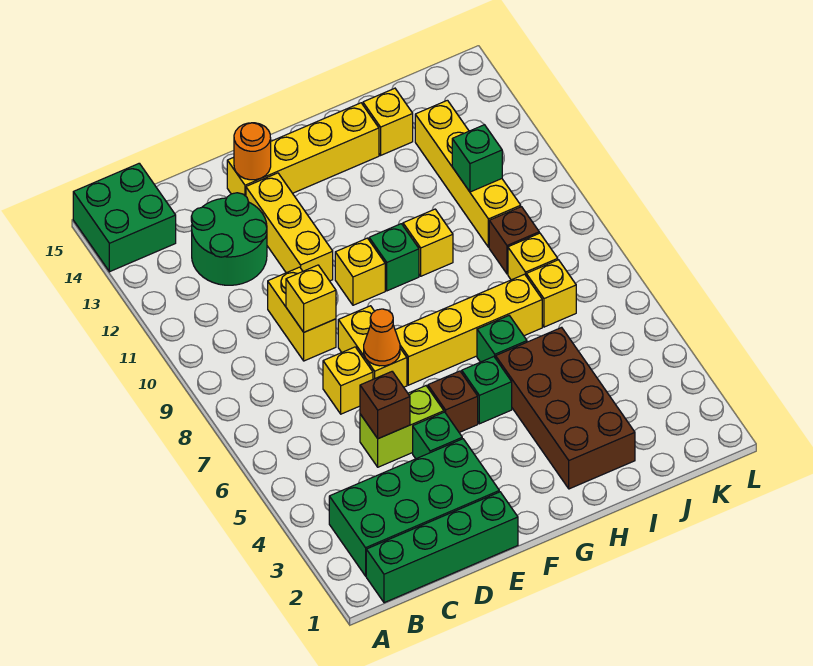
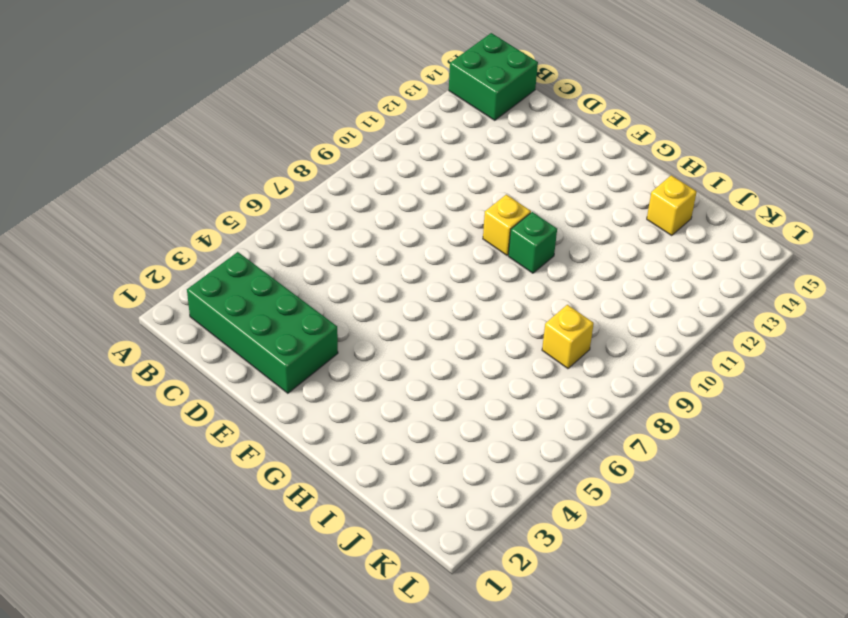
none -> green 1x4 brick [366,492,518,603]
none -> green 2x2 round brick [191,193,267,285]
none -> lime 1x2 brick [360,386,444,467]

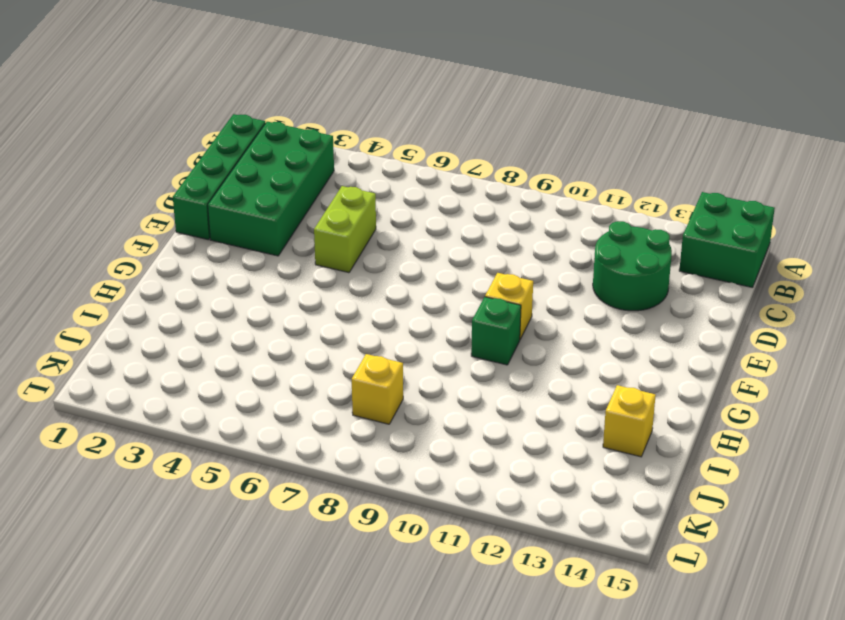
none -> yellow 1x1 brick [323,347,373,414]
none -> yellow 1x2 brick [268,267,336,361]
none -> green 1x1 brick [413,412,462,459]

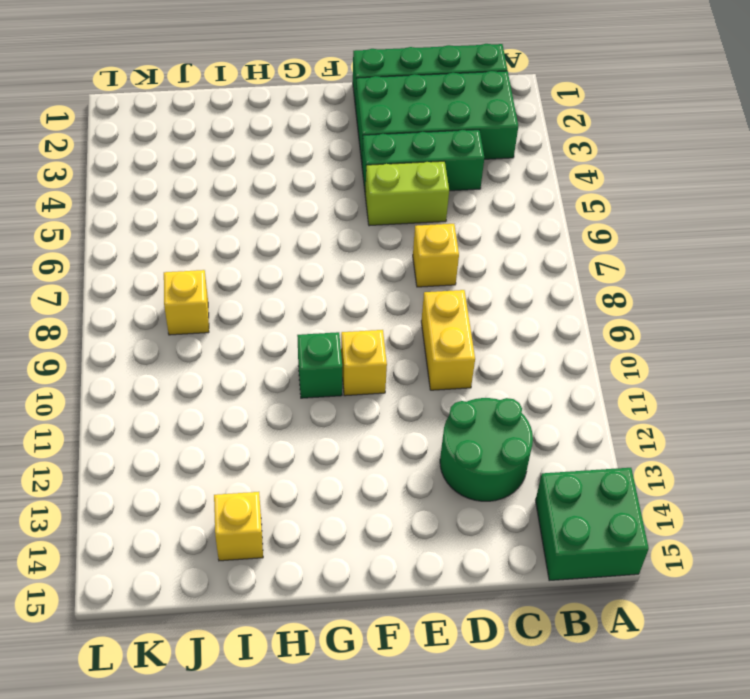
green 1x3 brick [362,130,484,192] -> green 1x1 brick [413,412,462,459]
none -> yellow 1x2 brick [338,306,407,387]
none -> yellow 1x3 brick [246,173,333,281]
none -> yellow 1x4 brick [227,103,379,196]

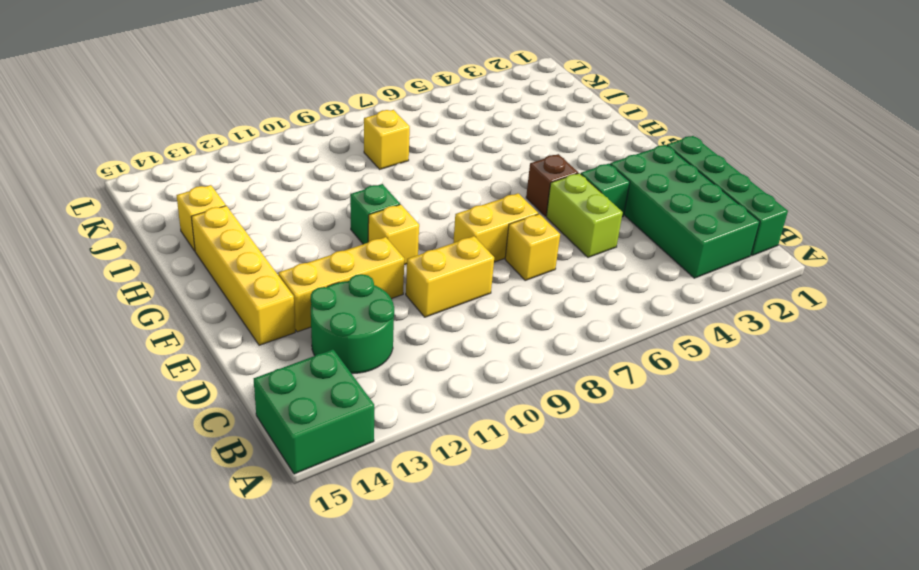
none -> yellow 1x4 brick [395,274,542,385]
none -> green 1x1 brick [462,357,512,424]
none -> brown 2x4 brick [496,327,635,489]

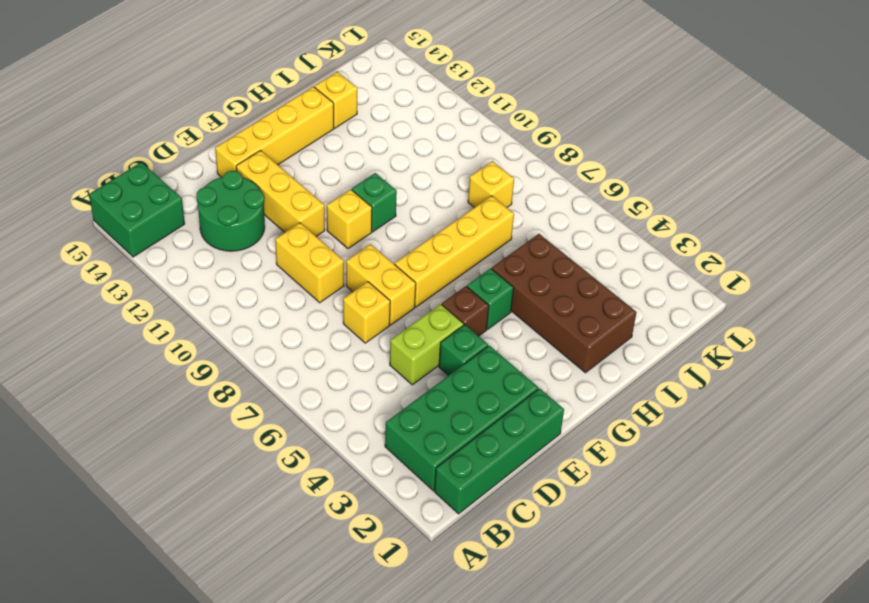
none -> green 1x1 brick [477,316,527,362]
none -> yellow 1x1 brick [403,209,453,276]
none -> yellow 1x1 brick [526,260,576,327]

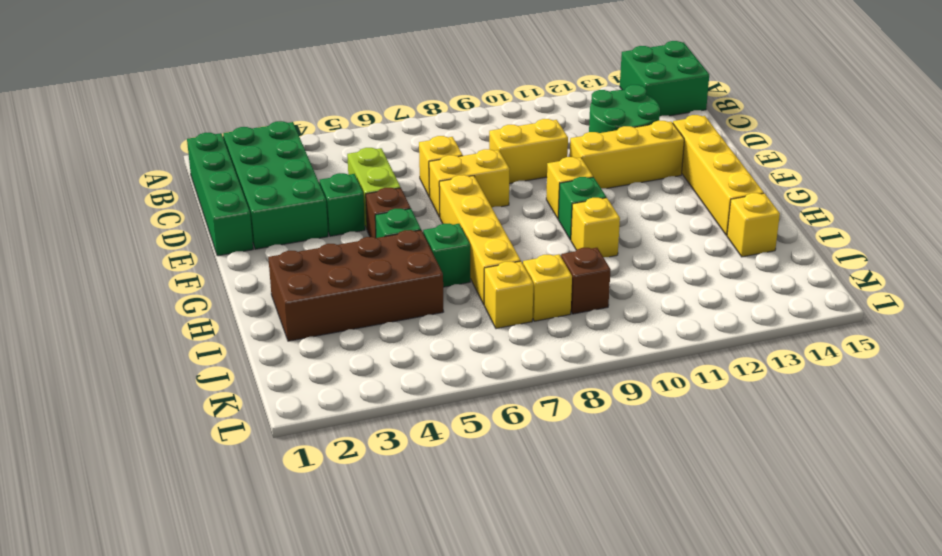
none -> yellow 1x4 brick [415,100,521,247]
none -> brown 1x1 brick [360,372,410,439]
none -> yellow 1x1 brick [286,265,336,332]

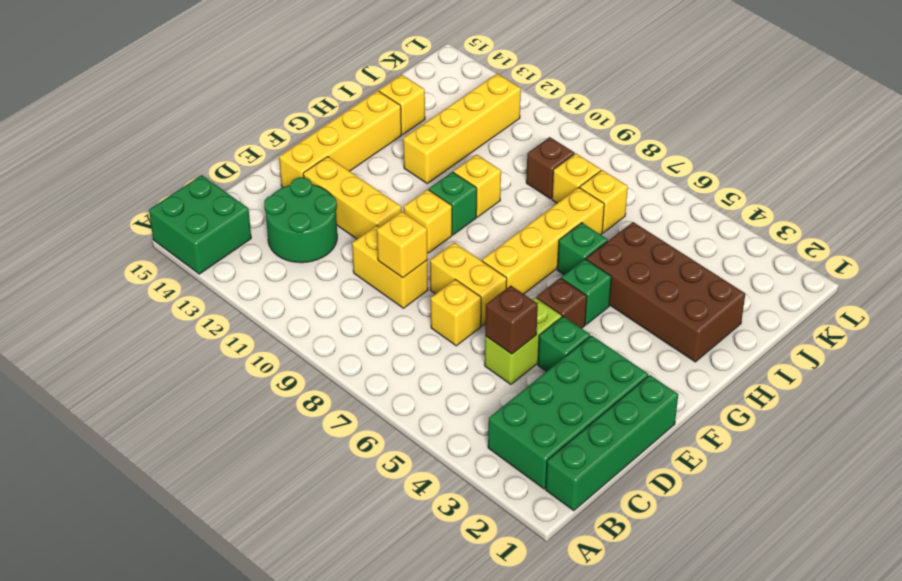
yellow 1x4 brick [403,74,521,184] -> yellow 1x4 brick turned to [415,100,521,247]
none -> orange 1x1 cone [364,309,400,366]
none -> orange 1x1 round brick [234,123,271,180]
none -> green 1x1 brick [452,125,502,192]

